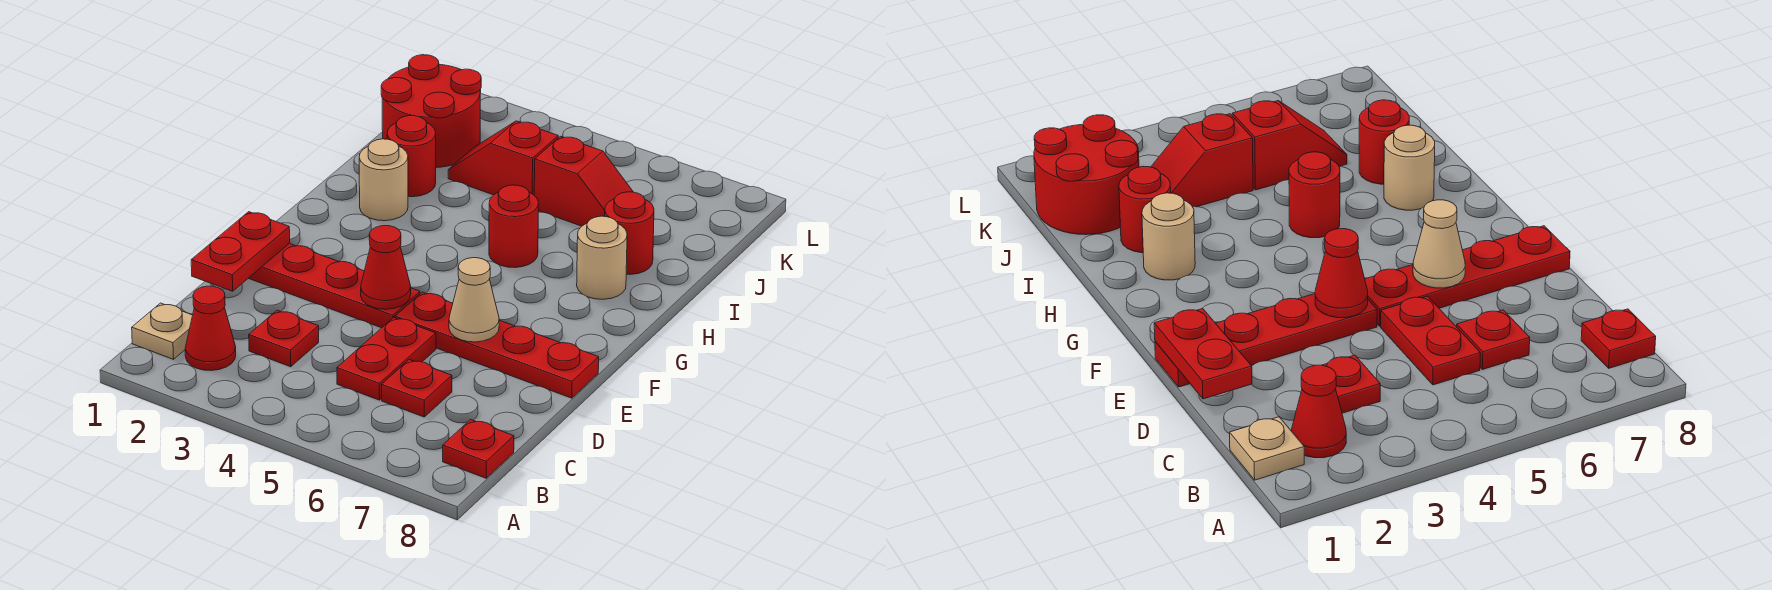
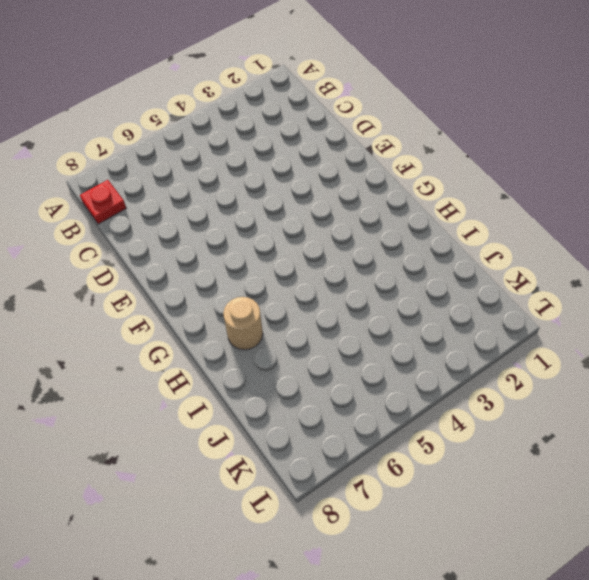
none -> tan 1x1 plate [132,303,193,359]
none -> red 1x1 cone [185,286,236,371]
none -> red 1x1 plate [249,310,319,367]

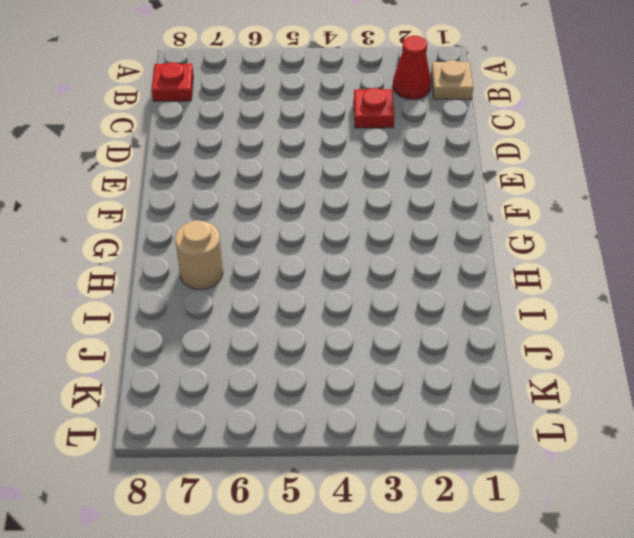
none -> red 1x2 plate [337,317,436,400]
none -> red 1x1 plate [382,360,452,417]
none -> red 1x4 plate [248,244,420,328]

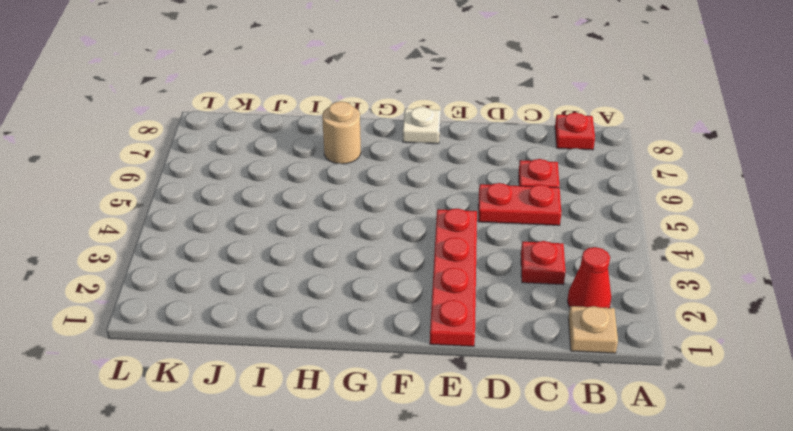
white 1x1 plate [403,107,441,144] -> none
none -> red 1x4 plate [395,292,599,398]
none -> tan 1x1 round brick [359,139,408,221]
none -> red 1x1 round brick [489,185,538,268]

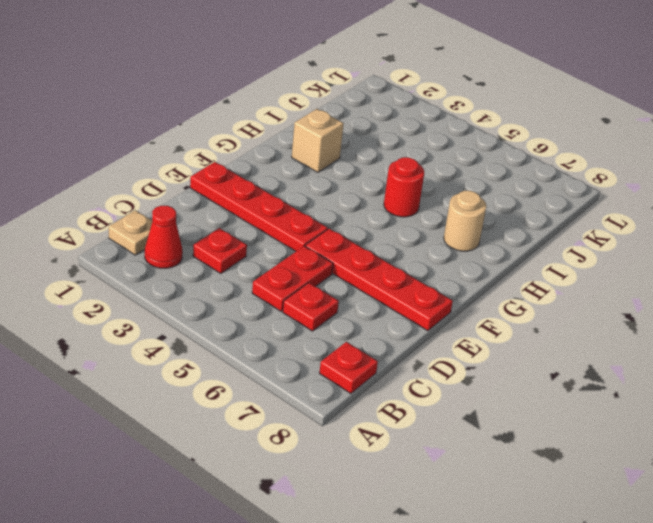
tan 1x1 brick [292,109,344,172] -> tan 1x1 round brick [359,139,408,221]
none -> red 1x1 round brick [387,116,436,197]
none -> red 1x1 round brick [605,192,654,275]
none -> red 2x2 round brick [381,55,481,168]

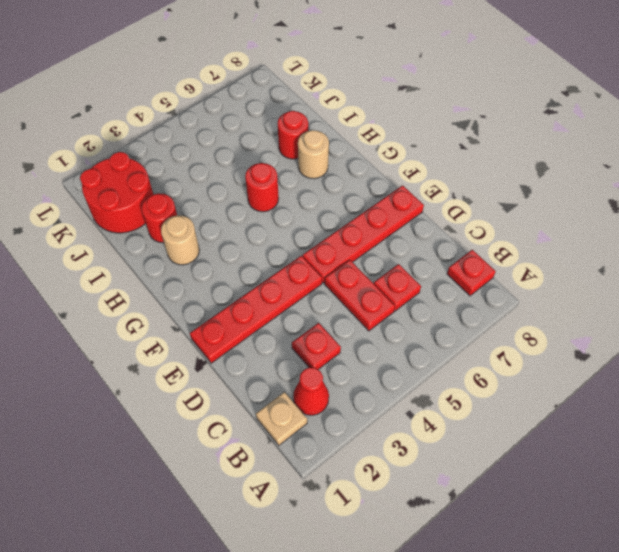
none -> red 1x2 slope [448,121,558,195]
none -> red 1x2 slope [534,136,633,226]
none -> red 1x2 plate [191,212,290,291]

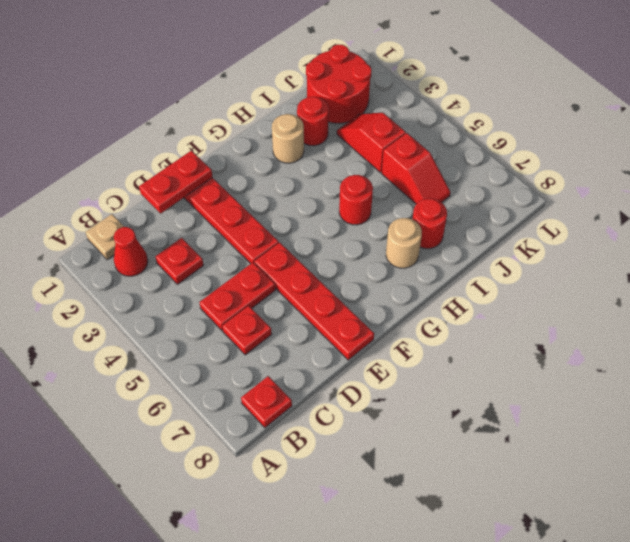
none -> red 1x1 cone [361,226,411,309]
none -> tan 1x1 cone [449,258,499,342]

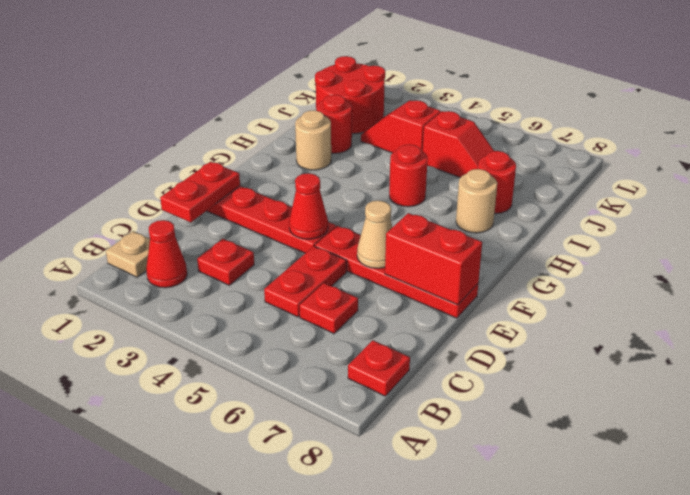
red 1x2 brick [385,213,482,305] -> none

